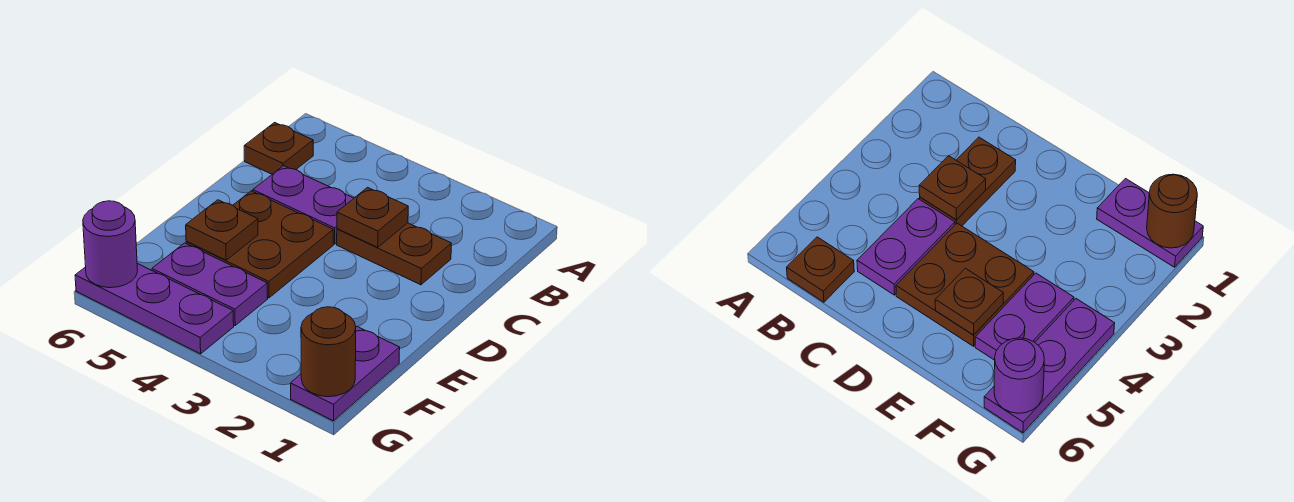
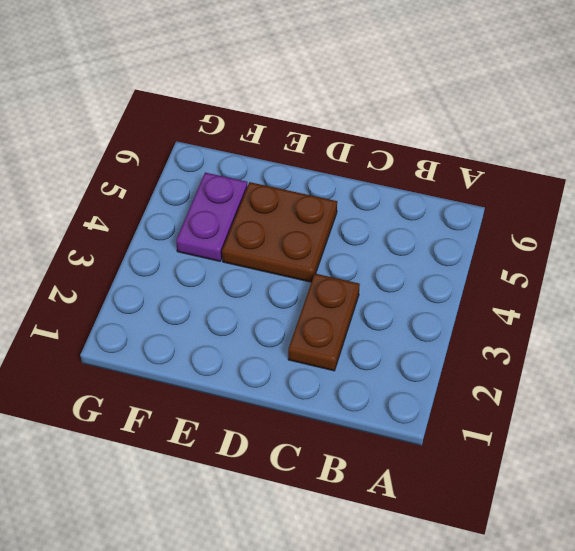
none -> brown 1x1 plate [244,123,313,174]
none -> purple 1x2 plate [253,166,354,244]

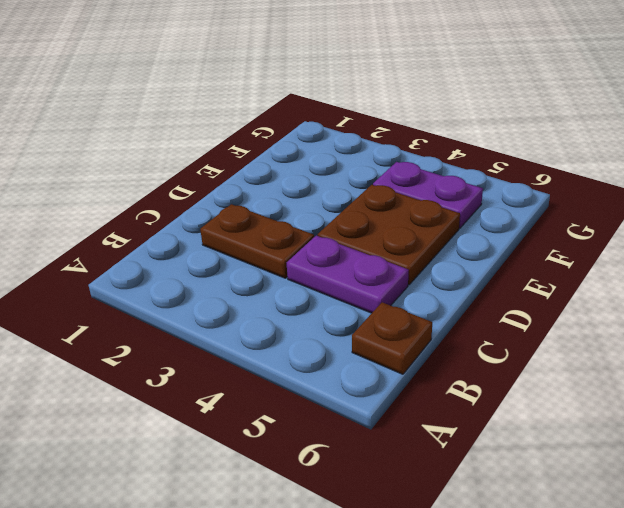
none -> purple 1x2 plate [291,327,400,421]
none -> purple 1x3 plate [75,264,234,354]

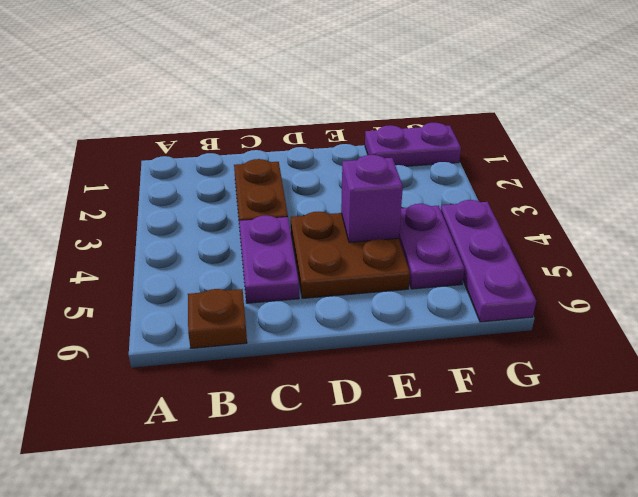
purple 1x1 brick [341,155,403,242] -> none
none -> brown 1x1 plate [337,188,408,247]
none -> brown 1x1 plate [186,200,258,260]

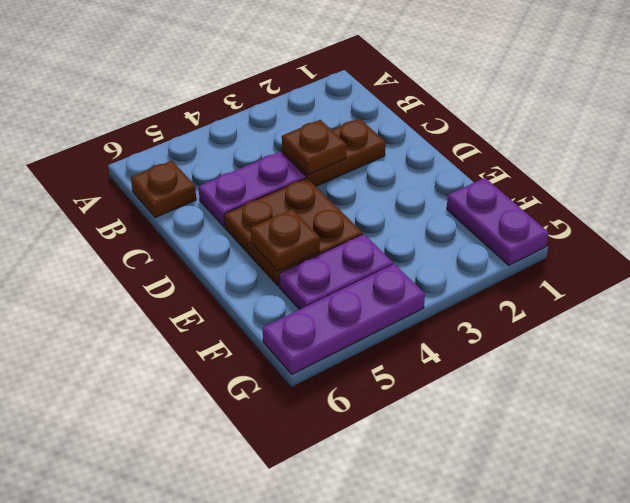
none -> brown 1x1 round brick [301,307,356,397]
none -> purple 1x1 round brick [83,201,138,288]

